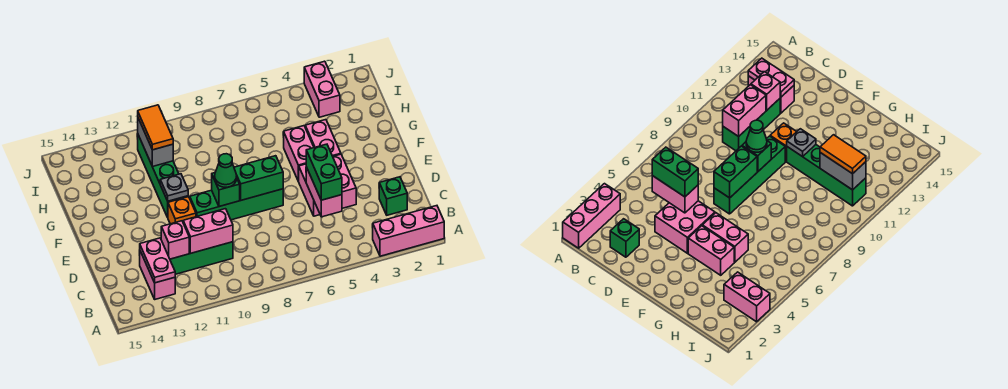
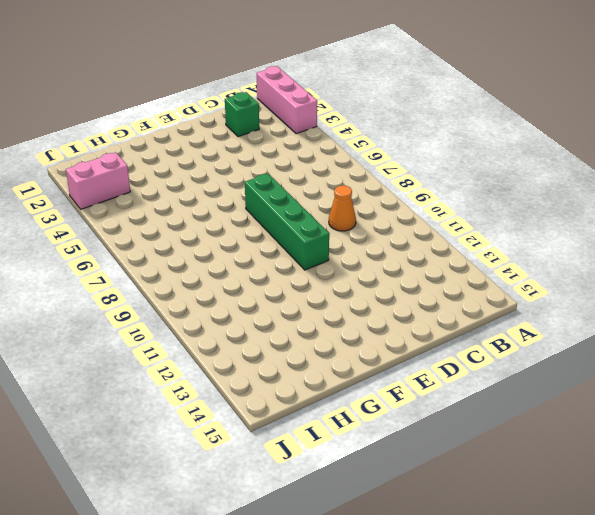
orange 1x1 cone [329,185,356,231] -> none
none -> pink 1x2 brick [139,251,175,299]
none -> green 1x3 brick [170,242,233,274]
none -> pink 2x2 brick [298,154,356,216]

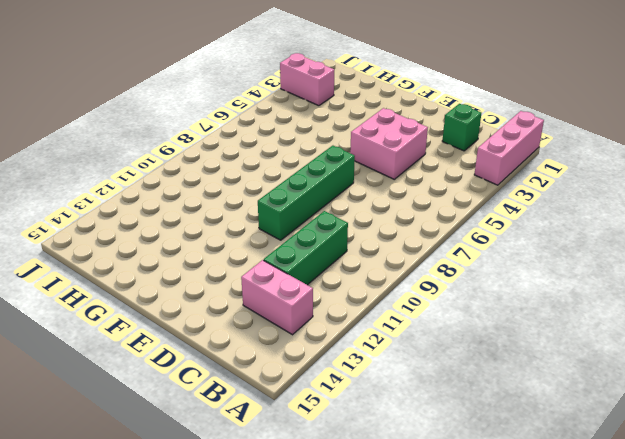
none -> orange 1x1 brick [168,197,196,224]
none -> pink 1x2 brick [305,120,341,156]
none -> pink 1x2 brick [284,126,314,181]

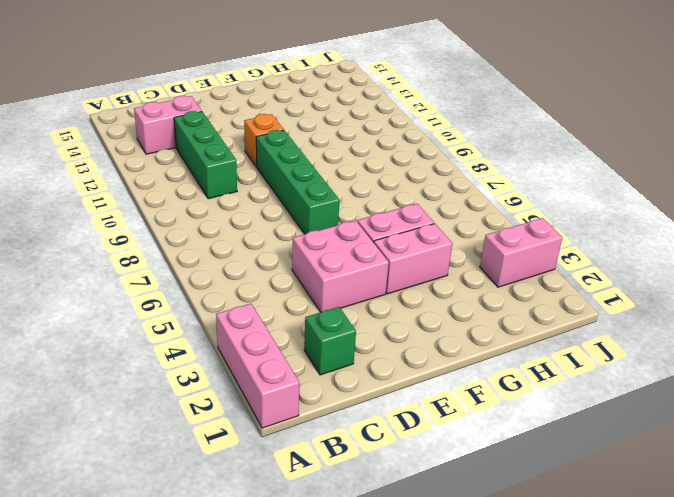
none -> green 1x4 brick [138,135,188,217]
none -> pink 1x2 plate [140,238,175,283]
none -> pink 1x2 brick [306,167,342,217]

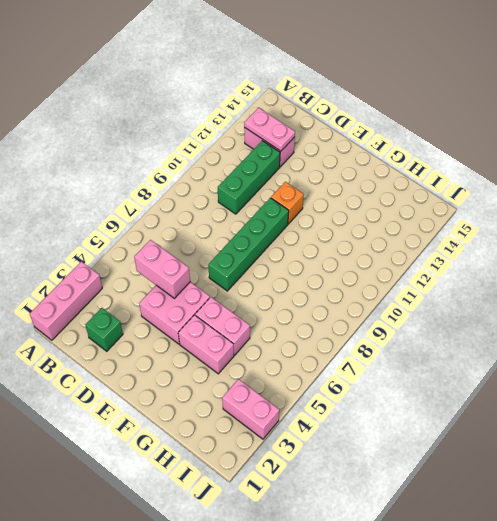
none -> green 1x4 brick [138,135,188,217]
none -> pink 1x2 brick [183,209,233,253]
none -> pink 1x1 brick [161,221,189,259]

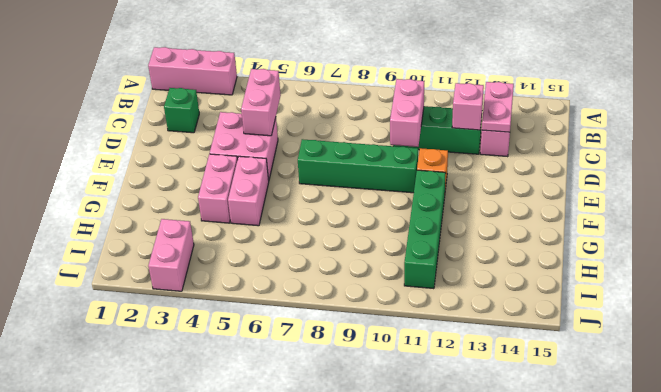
pink 1x2 brick [390,79,424,147] -> pink 1x2 brick turned to [183,209,233,253]
none -> green 1x2 brick [234,156,283,200]
none -> green 1x1 brick [212,173,240,207]
none -> grey 1x1 plate [160,174,188,201]

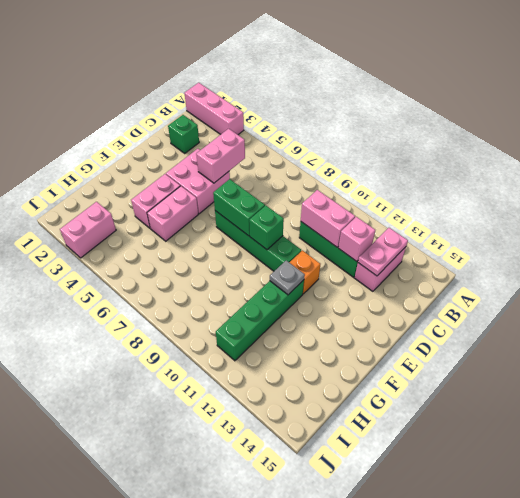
none -> grey 1x2 brick [138,118,173,167]
none -> green 1x2 brick [306,144,342,200]
none -> green 1x1 cone [215,154,237,187]

